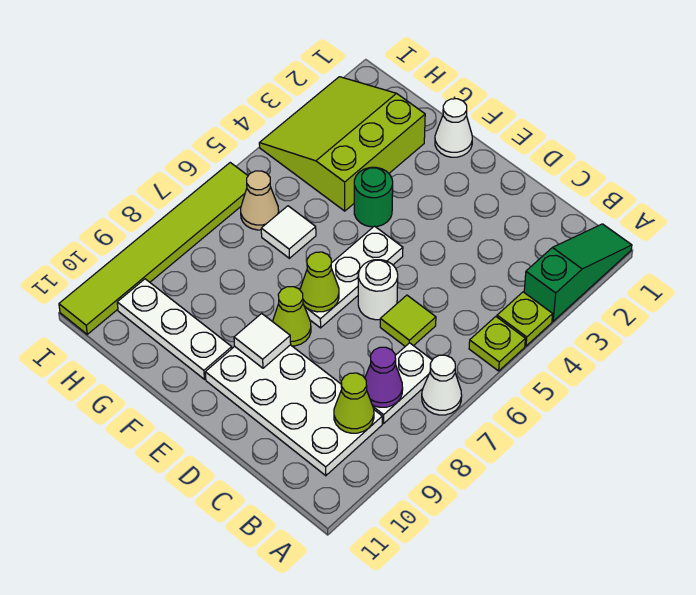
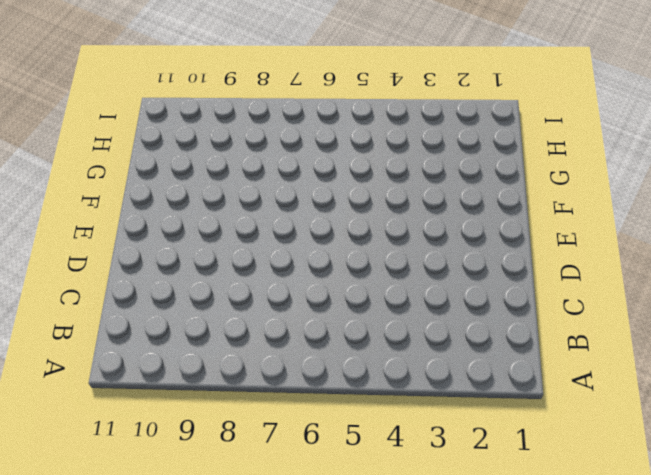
none -> green 1x3 slope [524,224,632,321]
none -> lime 1x1 plate [497,292,553,346]
none -> lime 1x1 plate [469,317,525,371]

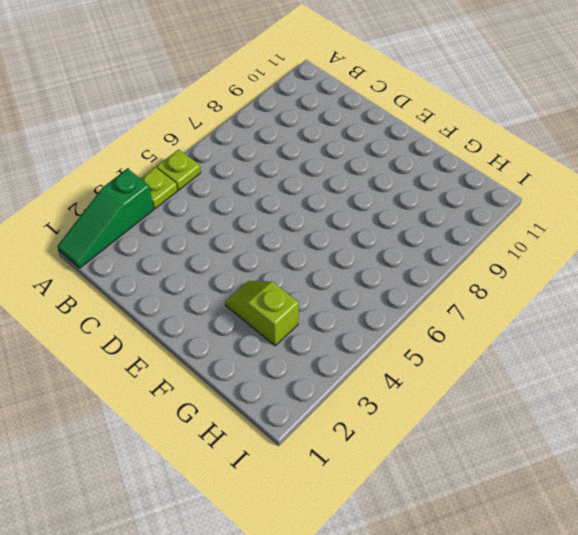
lime 1x2 slope [225,281,299,346] -> lime 3x3 slope [259,77,425,211]
none -> white 1x1 cone [422,355,462,415]
none -> white 1x2 plate [372,343,432,424]
none -> white 2x4 plate [205,345,382,476]

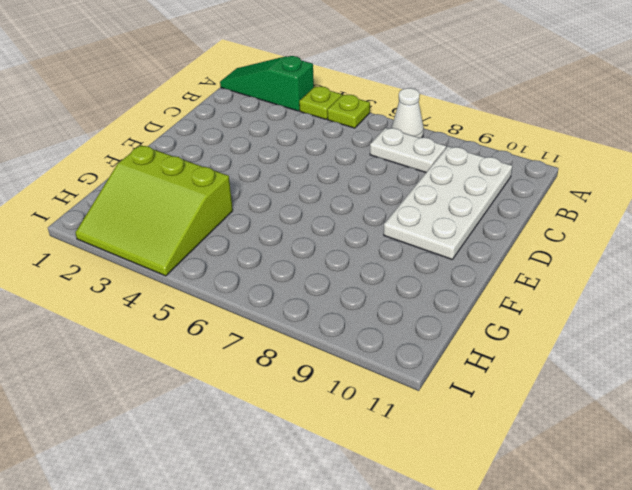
none -> lime 1x1 tile [380,295,436,346]
none -> white 1x1 round brick [358,260,398,320]
none -> white 1x3 plate [304,226,403,328]

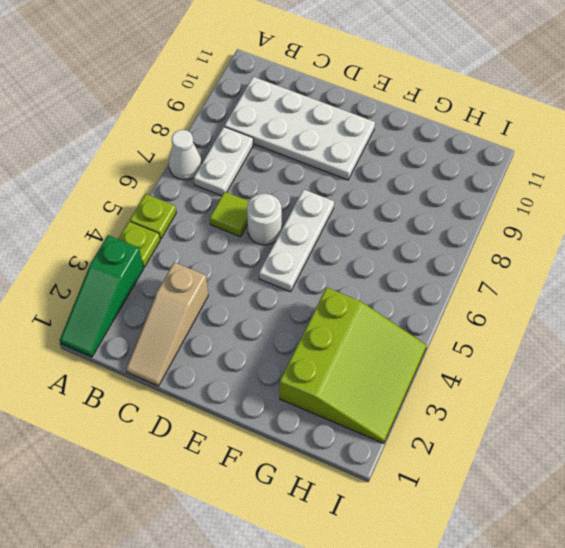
tan 1x3 slope [126,262,208,386] -> none
none -> lime 1x1 cone [273,287,311,346]
none -> white 1x1 cone [435,99,472,157]
none -> green 1x1 round brick [354,167,393,227]

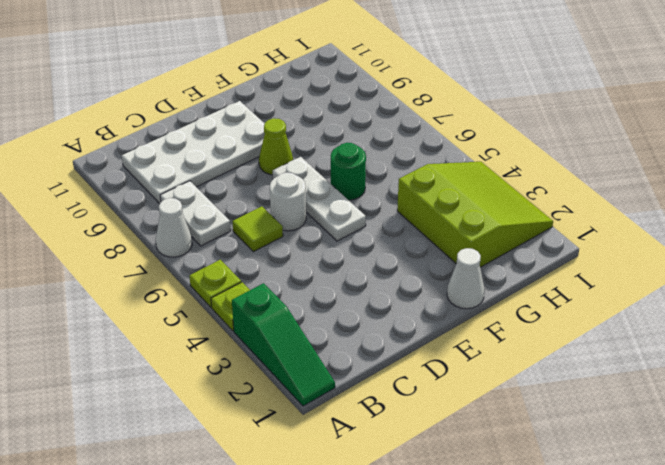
green 1x1 round brick [331,143,366,200] -> green 1x1 round brick moved to [354,167,393,227]
none -> white 1x3 plate [117,279,232,379]
none -> white 1x1 tile [261,206,316,258]
none -> tan 1x1 cone [241,171,279,230]

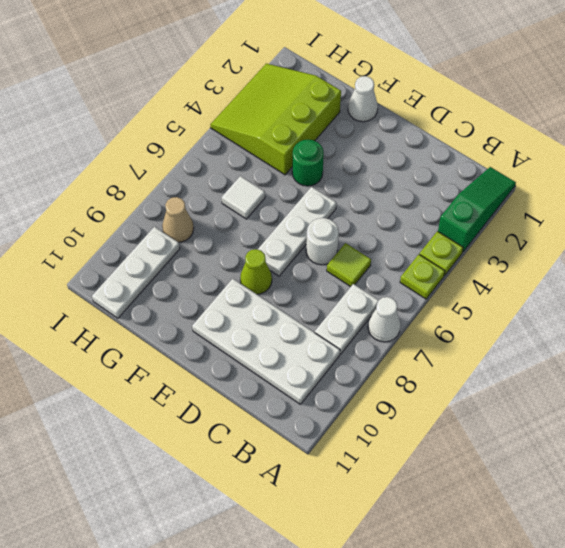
tan 1x1 cone [162,197,194,242] -> tan 1x1 cone moved to [241,171,279,230]
white 1x3 plate [92,227,180,318] -> white 1x3 plate turned to [117,279,232,379]
none -> lime 1x6 tile [59,163,248,334]
none -> purple 1x1 cone [365,347,403,407]
none -> lime 1x1 cone [334,373,374,433]

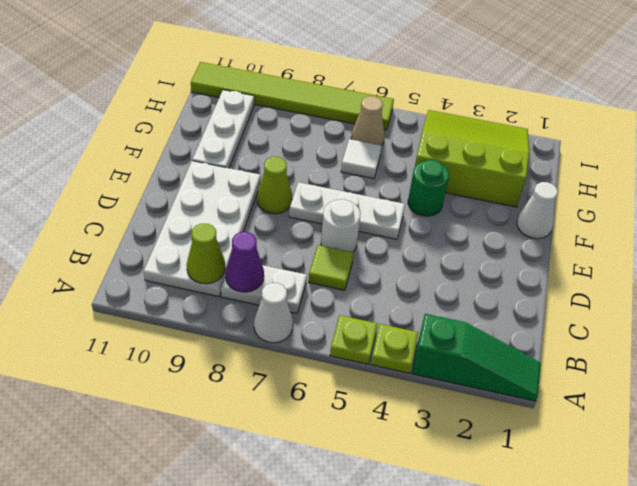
none -> lime 1x1 cone [300,252,339,312]
none -> white 1x1 tile [234,313,291,368]

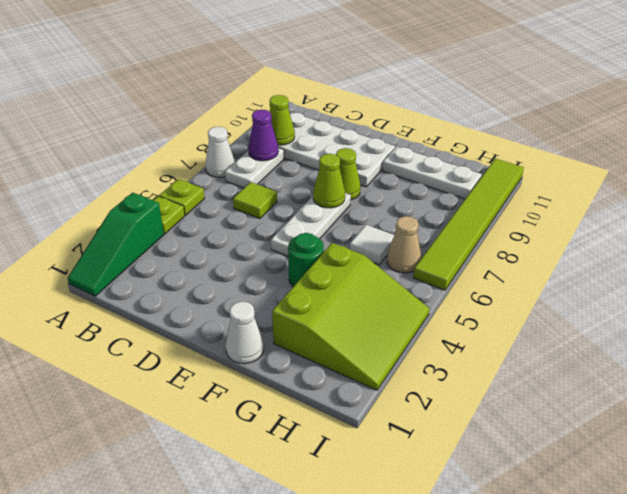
none -> white 1x1 round brick [358,260,398,320]
none -> white 1x1 tile [234,313,291,368]

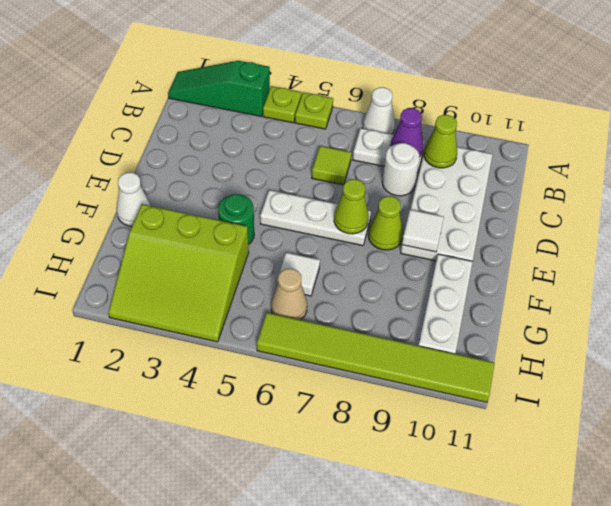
white 1x1 round brick [382,143,419,196] -> white 1x1 round brick moved to [358,260,398,320]

